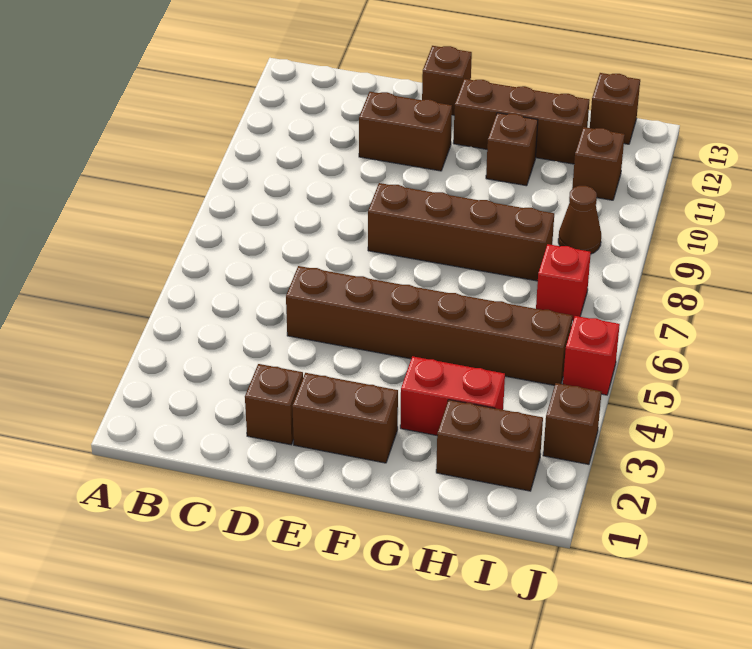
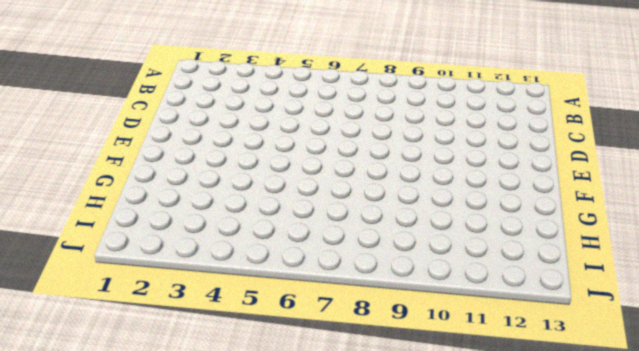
none -> brown 1x1 brick [245,364,303,445]
none -> brown 1x6 brick [286,266,572,385]
none -> brown 1x2 brick [359,92,452,171]

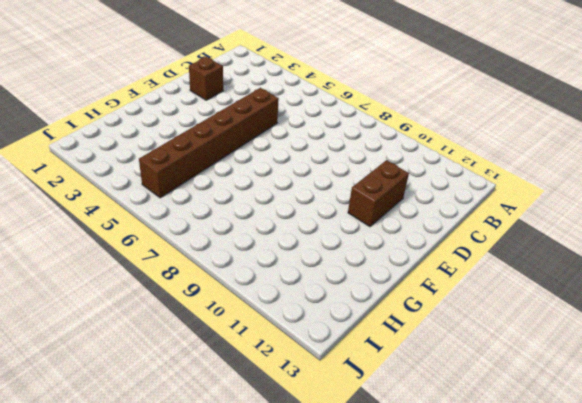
none -> brown 1x2 brick [292,373,398,463]
none -> brown 1x4 brick [368,183,554,281]
none -> brown 1x1 brick [422,46,472,115]

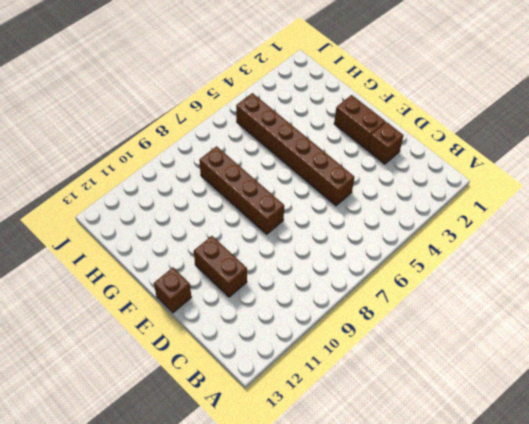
none -> brown 1x3 brick [454,79,589,164]
none -> red 1x2 brick [400,356,505,435]
none -> brown 1x1 brick [486,113,538,186]

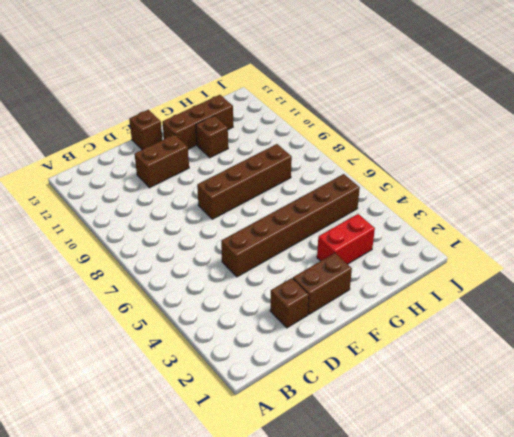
none -> brown 1x2 brick [436,400,543,491]
none -> red 1x1 brick [536,244,591,320]
none -> brown 1x1 cone [558,186,601,254]

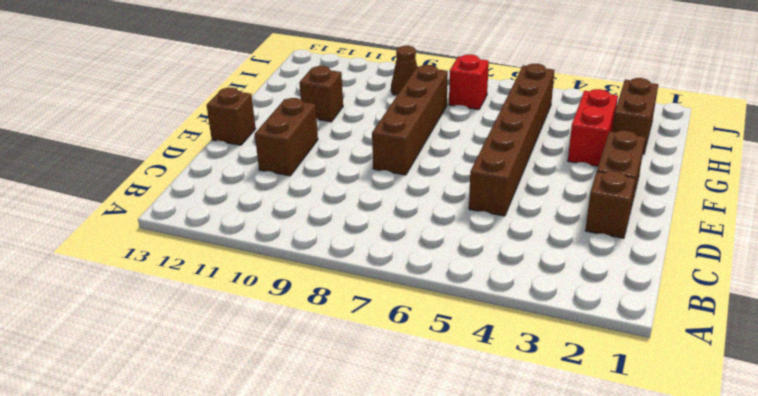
none -> brown 1x3 brick [454,79,589,164]
none -> brown 1x1 brick [572,127,625,200]
none -> brown 1x1 brick [590,73,640,144]

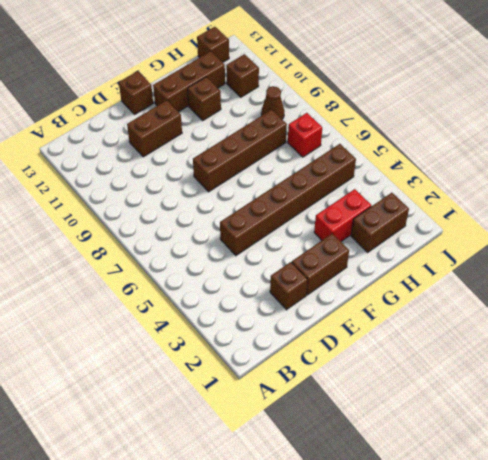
none -> brown 1x1 brick [543,383,602,464]
none -> red 1x1 brick [563,316,620,395]

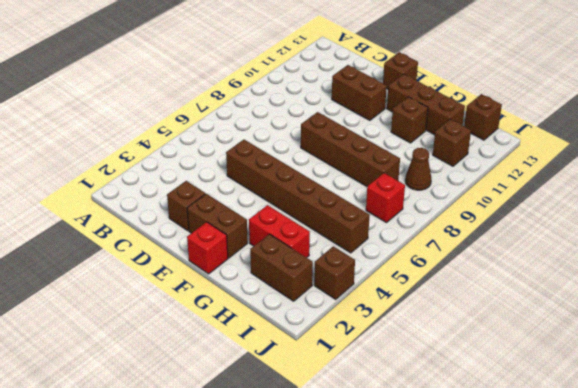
red 1x1 brick [187,222,228,274] -> red 1x1 brick moved to [563,316,620,395]

